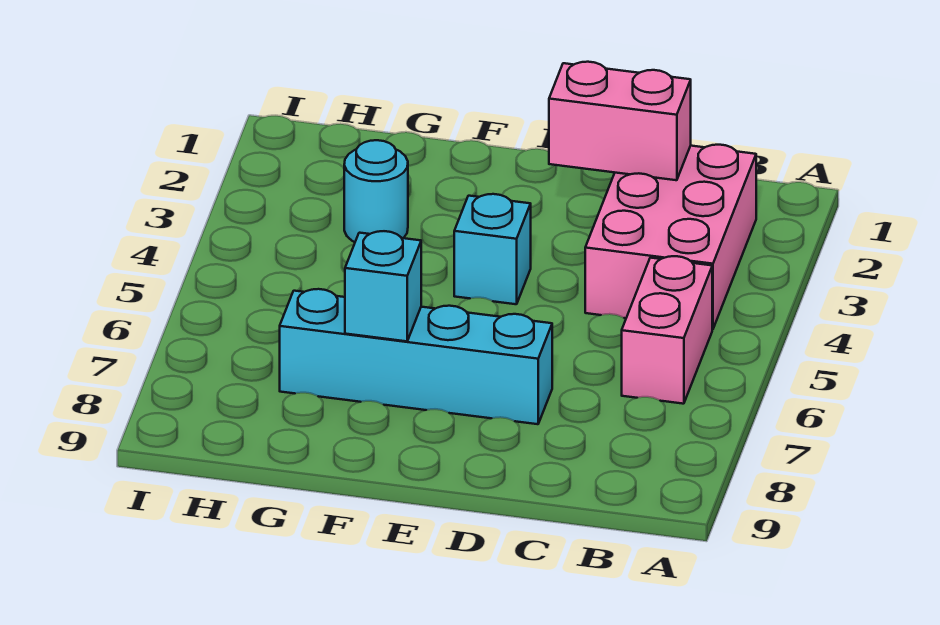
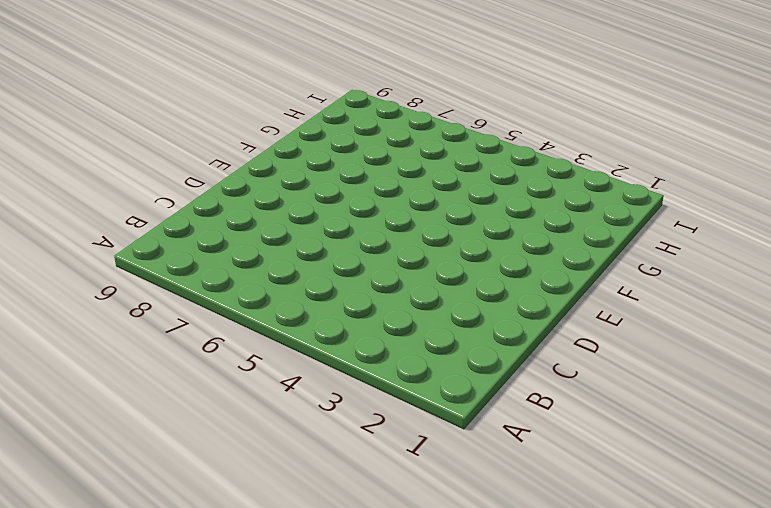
none -> pink 2x3 brick [585,145,756,329]
none -> pink 1x2 brick [622,256,712,404]

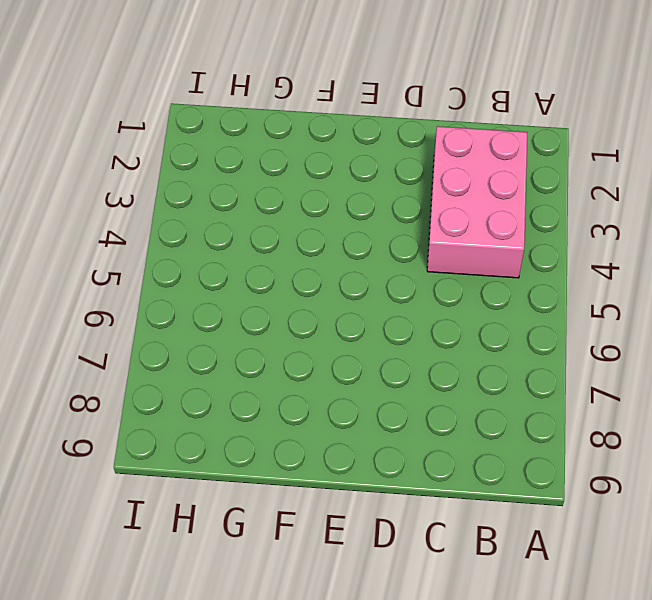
none -> pink 1x2 brick [622,256,712,404]
none -> cyan 1x4 brick [280,289,552,424]

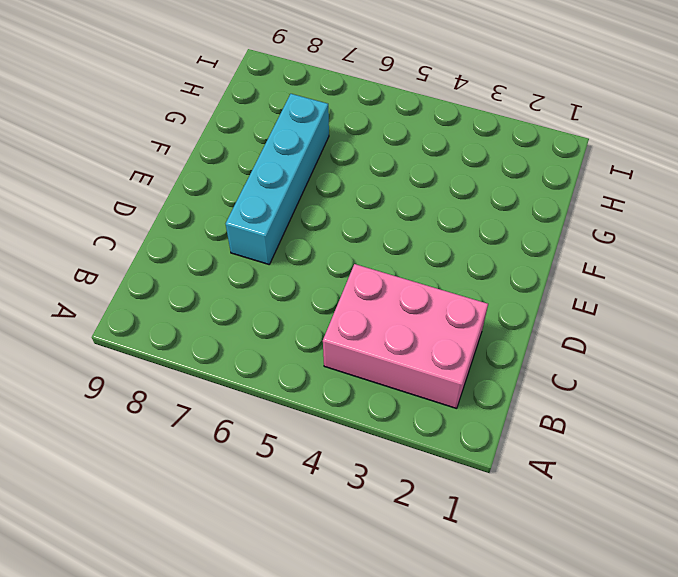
none -> pink 1x2 brick [622,256,712,404]
none -> cyan 1x1 brick [454,194,531,304]

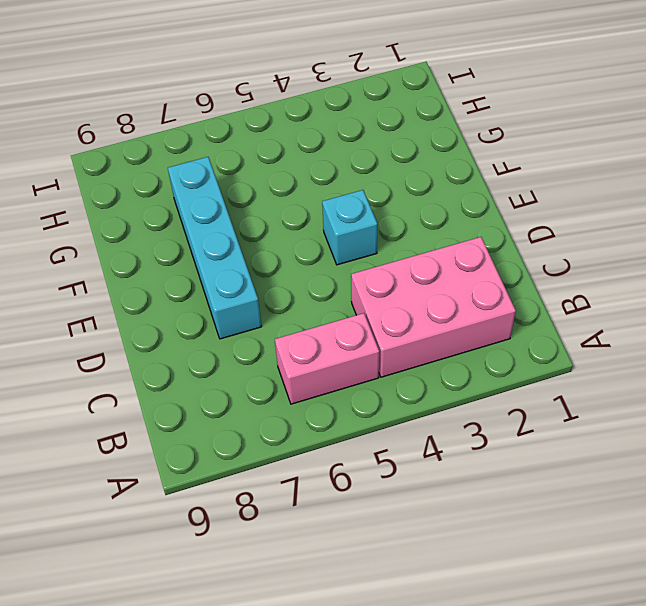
none -> cyan 1x1 round brick [344,140,408,242]
none -> pink 1x2 brick [549,62,691,180]

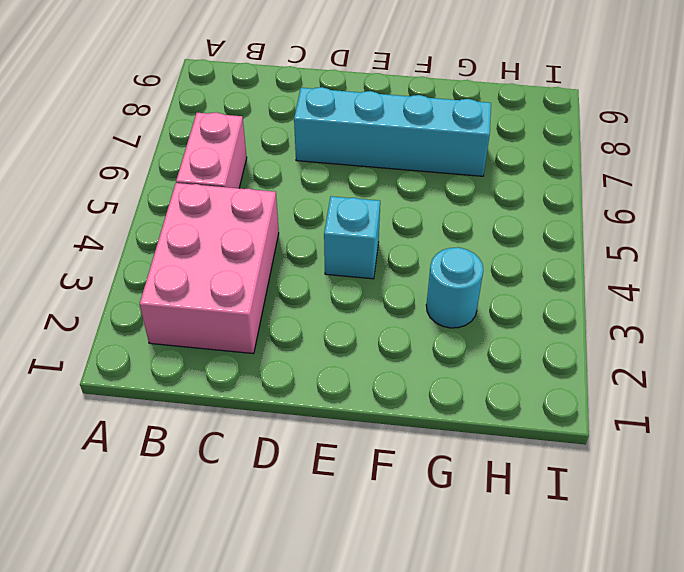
none -> pink 1x2 brick [549,62,691,180]
none -> cyan 1x1 brick [345,231,421,341]

